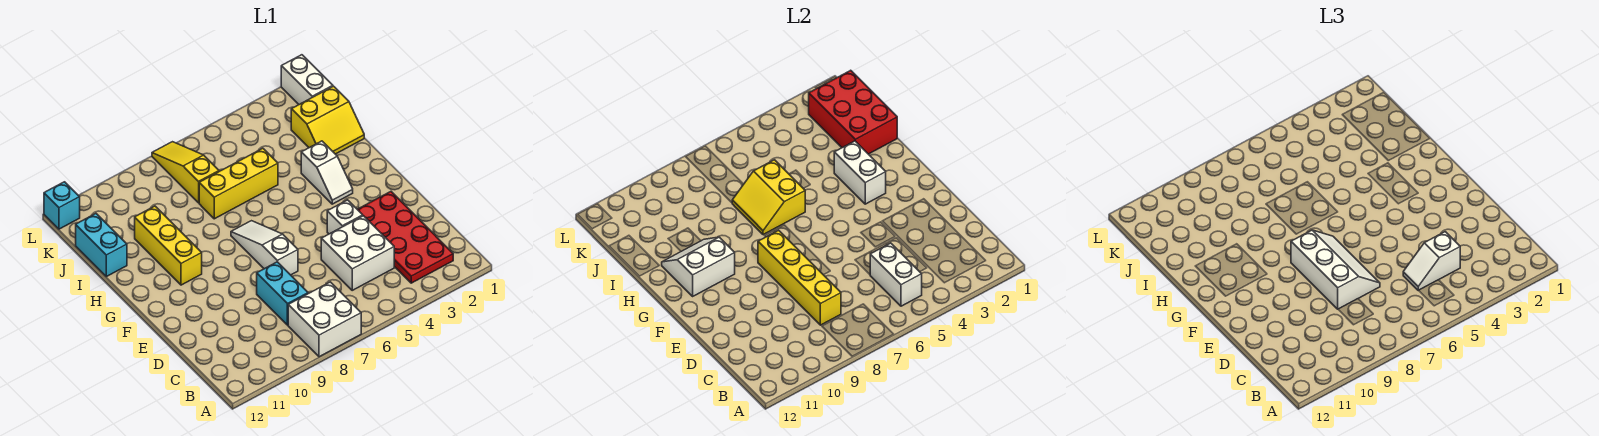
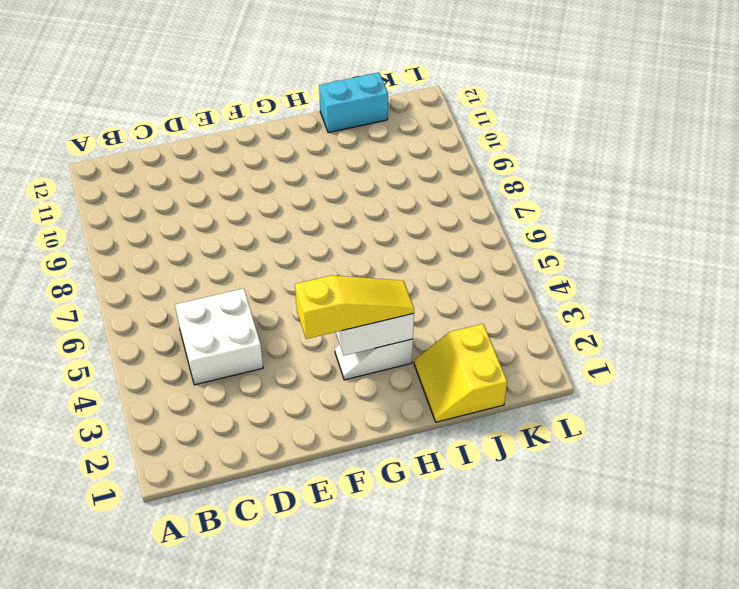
yellow 1x3 slope [295,275,414,339] -> yellow 1x3 slope moved to [152,142,219,203]
none -> white 2x2 brick [288,282,361,357]
none -> red 2x4 plate [357,192,453,283]
none -> cyan 1x2 brick [257,262,308,325]

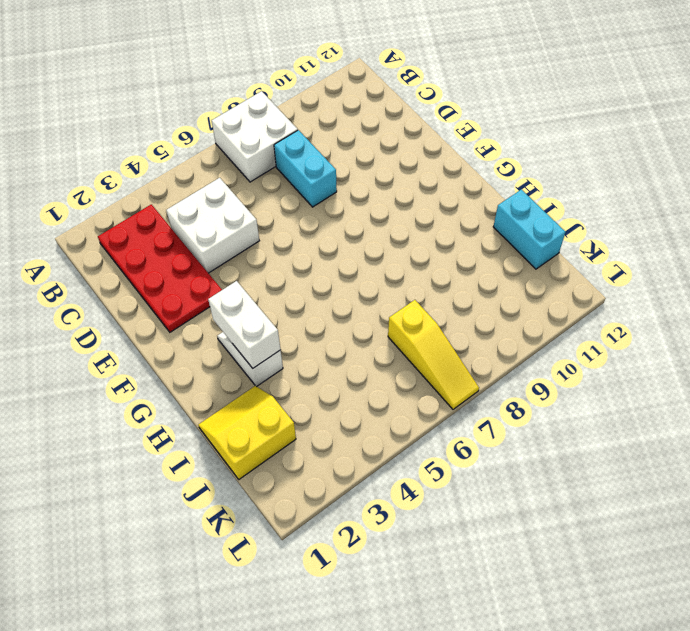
none -> white 1x1 brick [327,200,363,234]
none -> white 1x3 slope [231,221,298,275]
none -> yellow 1x3 brick [135,206,202,285]

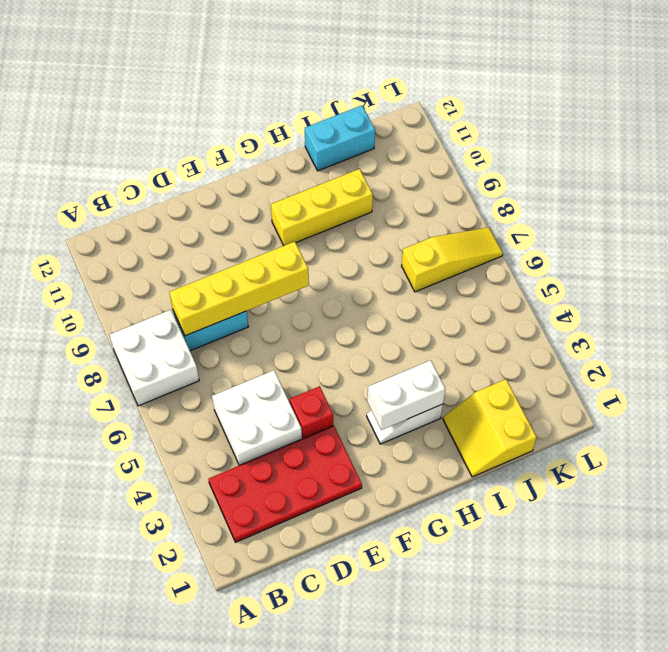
red 1x1 brick [290,386,333,439] -> white 1x1 brick [327,200,363,234]
none -> white 1x3 slope [231,221,298,275]
none -> yellow 1x3 brick [199,148,278,219]
none -> white 1x2 brick [281,55,333,104]

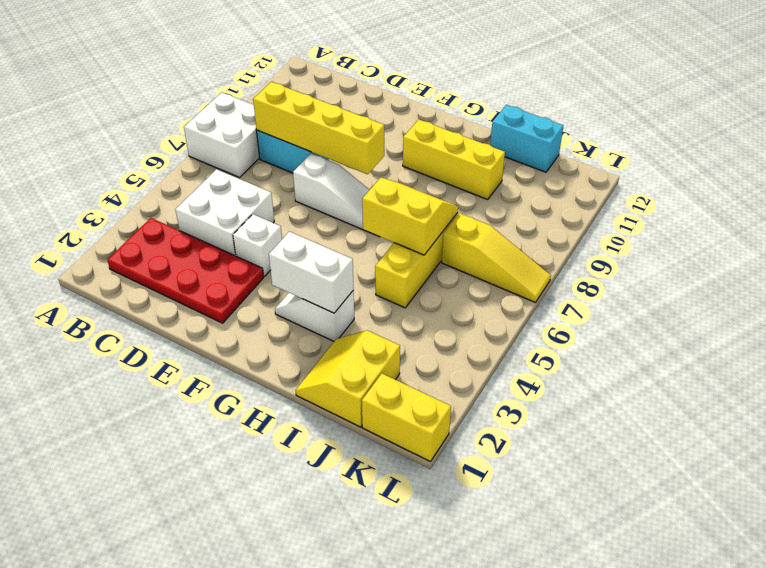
yellow 1x2 brick [362,374,451,462] -> white 1x2 brick [281,55,333,104]
none -> cyan 1x1 brick [44,182,80,229]
none -> white 1x2 brick [870,243,922,306]
none -> white 2x2 slope [662,237,735,296]

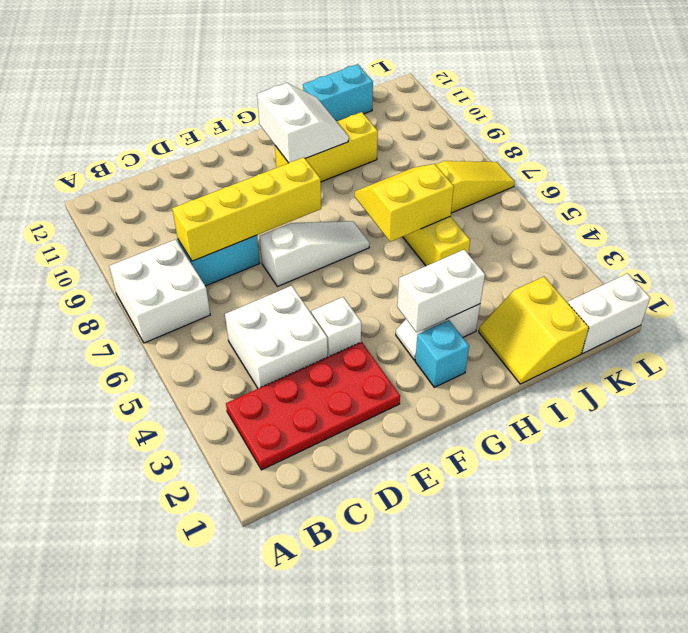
cyan 1x1 brick [415,320,469,387] -> cyan 1x1 brick moved to [44,182,80,229]
none -> white 1x2 brick [870,243,922,306]
none -> red 2x3 brick [809,70,897,154]
none -> white 1x2 slope [1403,232,1460,291]

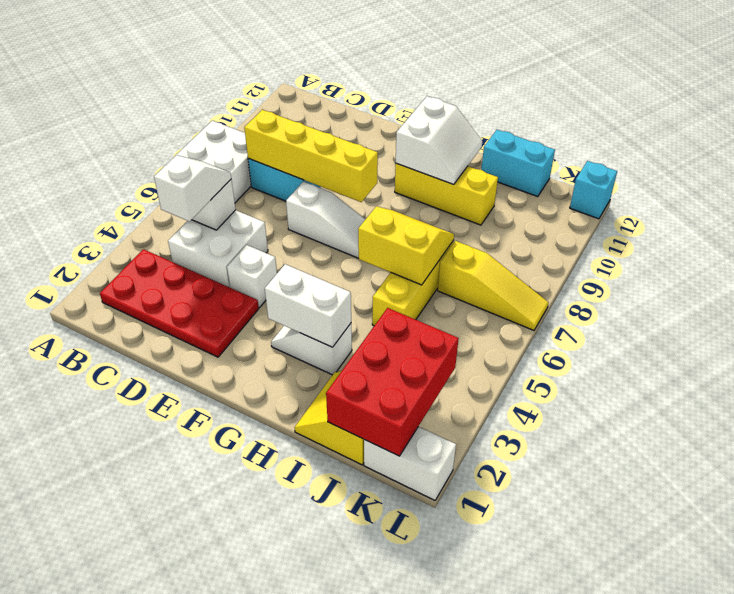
red 2x3 brick [326,308,459,456] -> red 2x3 brick turned to [809,70,897,154]
none -> white 2x3 slope [1291,230,1380,309]

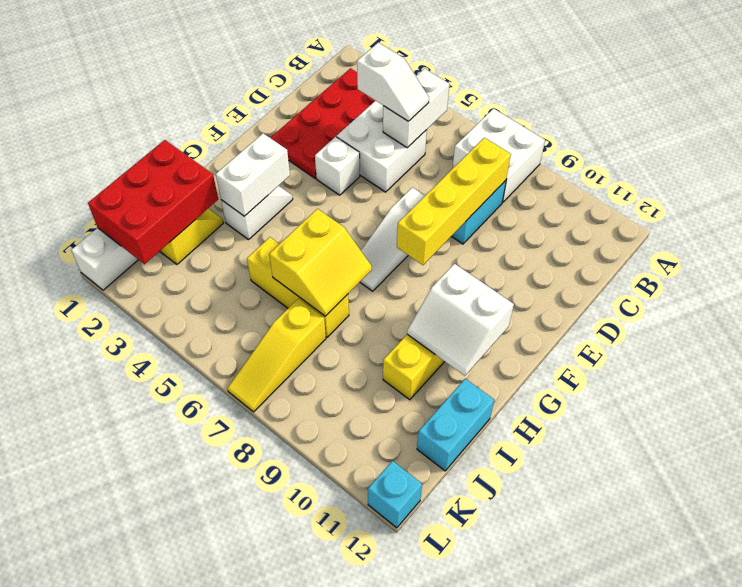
none -> white 2x3 slope [1291,230,1380,309]

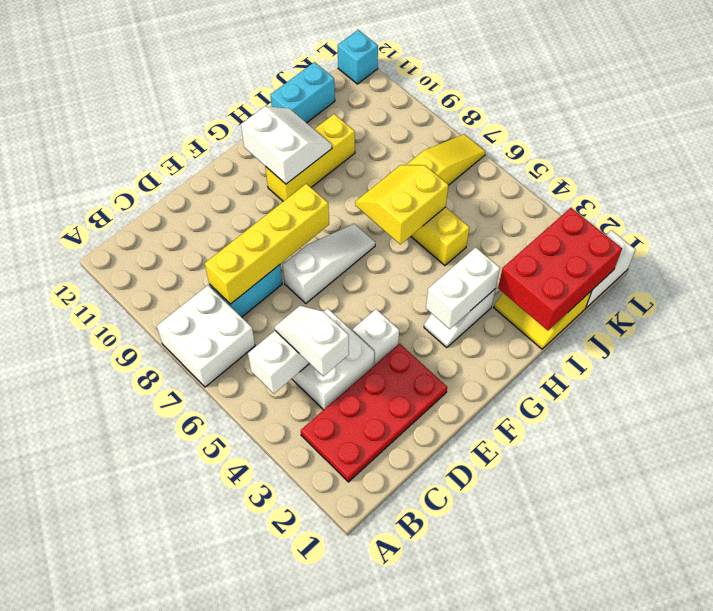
none -> white 2x3 slope [1291,230,1380,309]

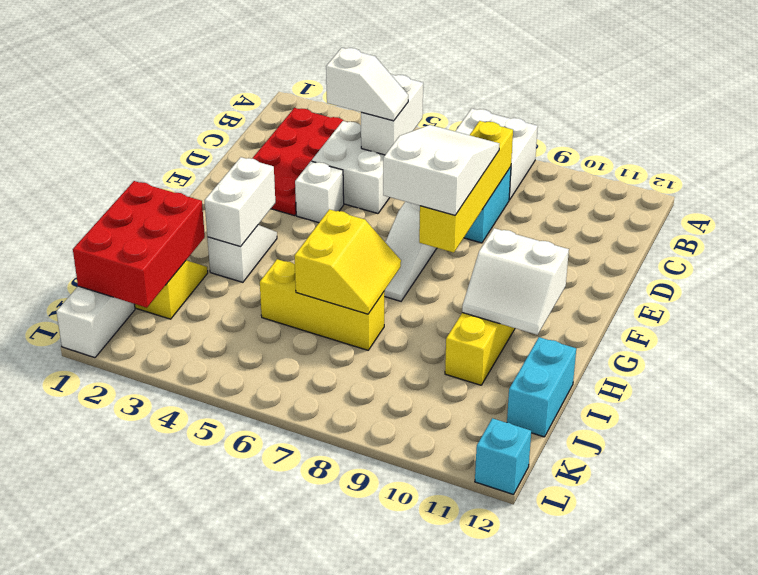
white 2x3 slope [383,125,499,215] -> white 2x3 slope turned to [1291,230,1380,309]
none -> yellow 1x3 slope [152,142,219,203]

